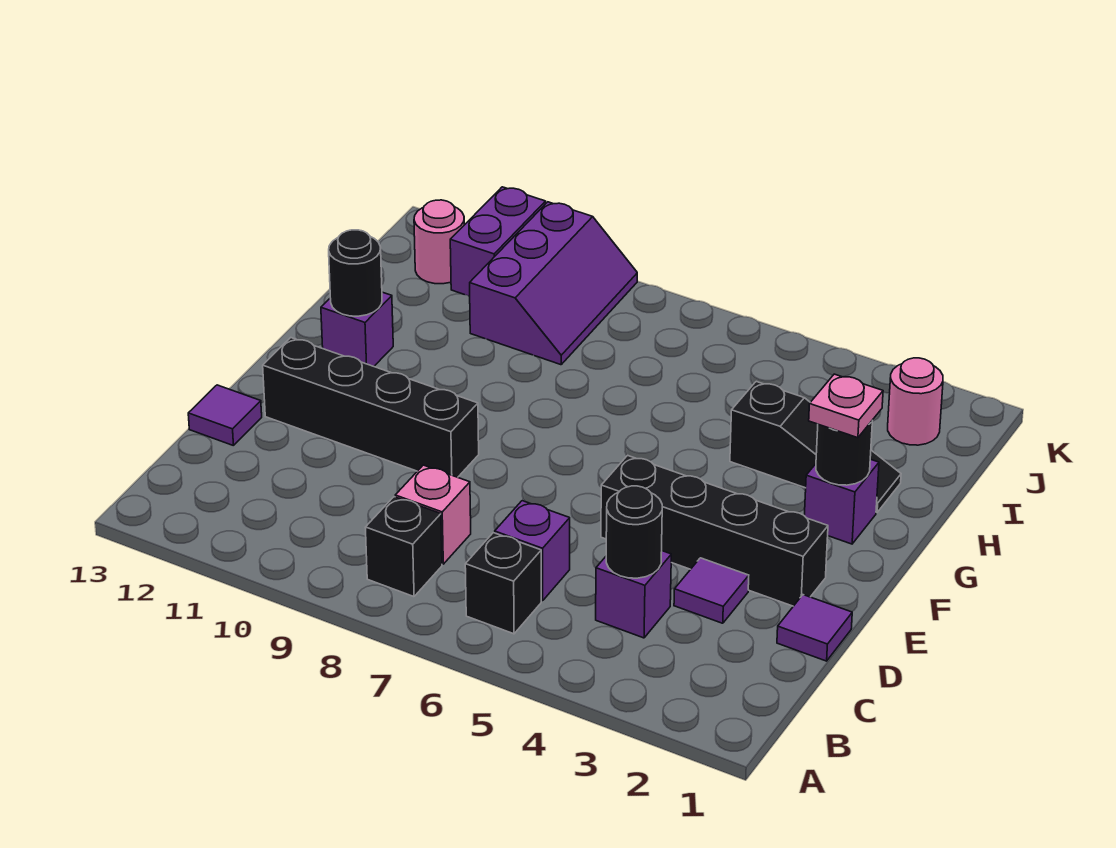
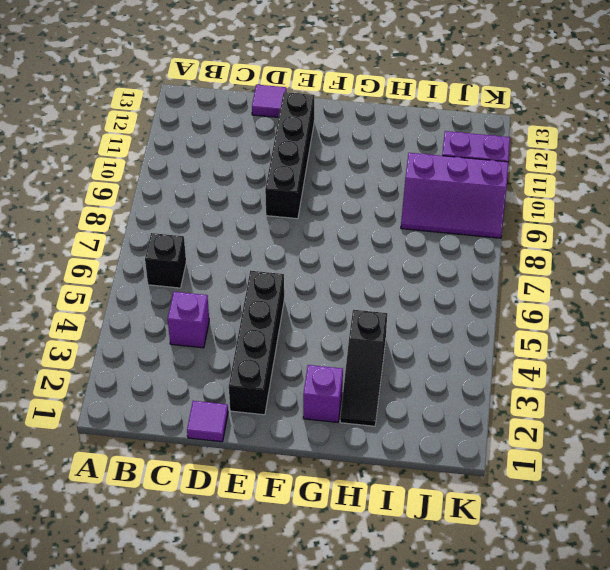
none -> black 1x1 brick [365,497,442,597]
none -> purple 1x1 brick [495,501,570,601]
none -> pink 1x1 brick [395,465,471,564]

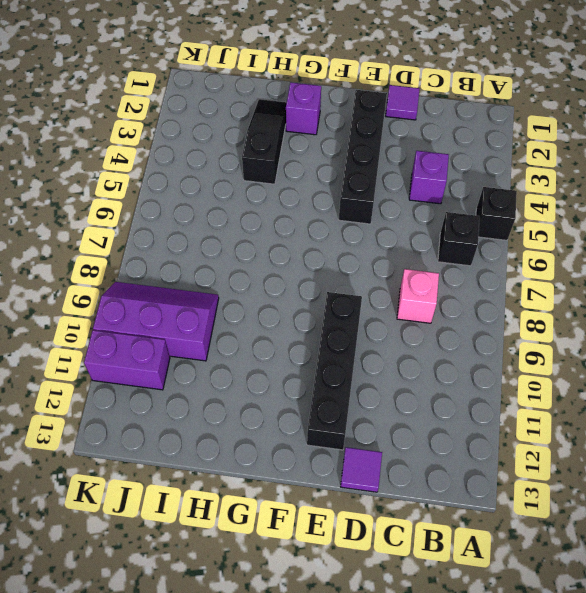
black 1x1 brick [476,187,517,240] -> black 1x1 brick moved to [365,497,442,597]
none -> purple 1x1 brick [495,501,570,601]
none -> purple 1x1 tile [674,558,749,623]
none -> purple 1x1 brick [321,292,393,366]

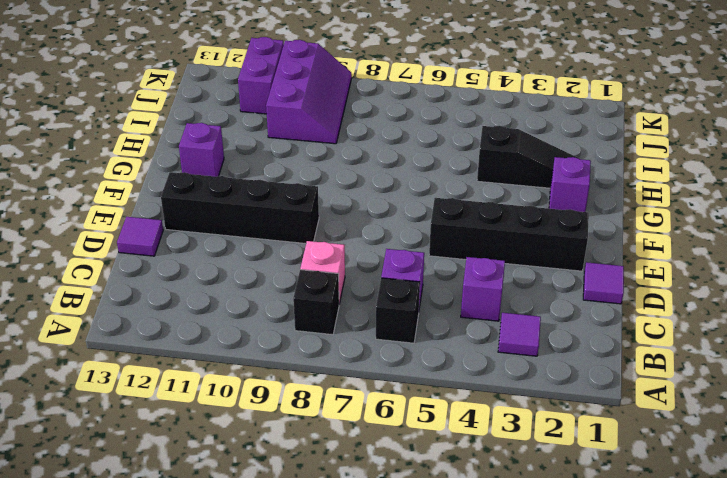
purple 1x1 tile [498,313,541,356] -> purple 1x1 tile moved to [674,558,749,623]
none -> pink 1x1 round brick [888,358,943,445]
none -> pink 1x1 round brick [414,200,464,284]
none -> black 1x1 round brick [606,486,662,578]

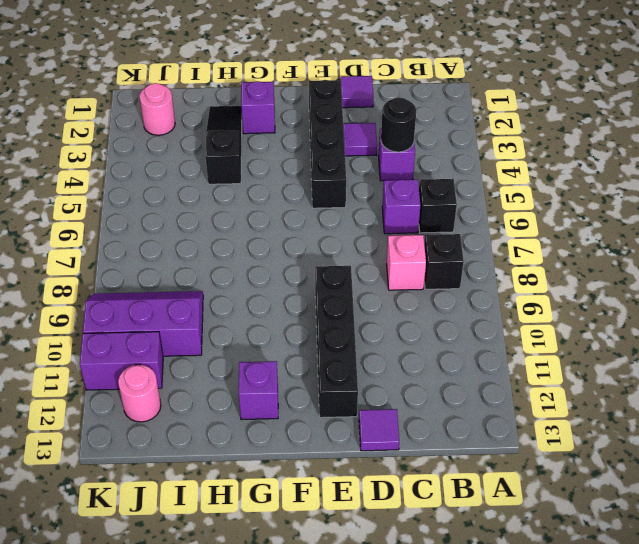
none -> black 1x1 round brick [816,420,873,485]
none -> black 1x1 round brick [329,230,382,316]
none -> pink 1x1 plate [809,374,883,438]

